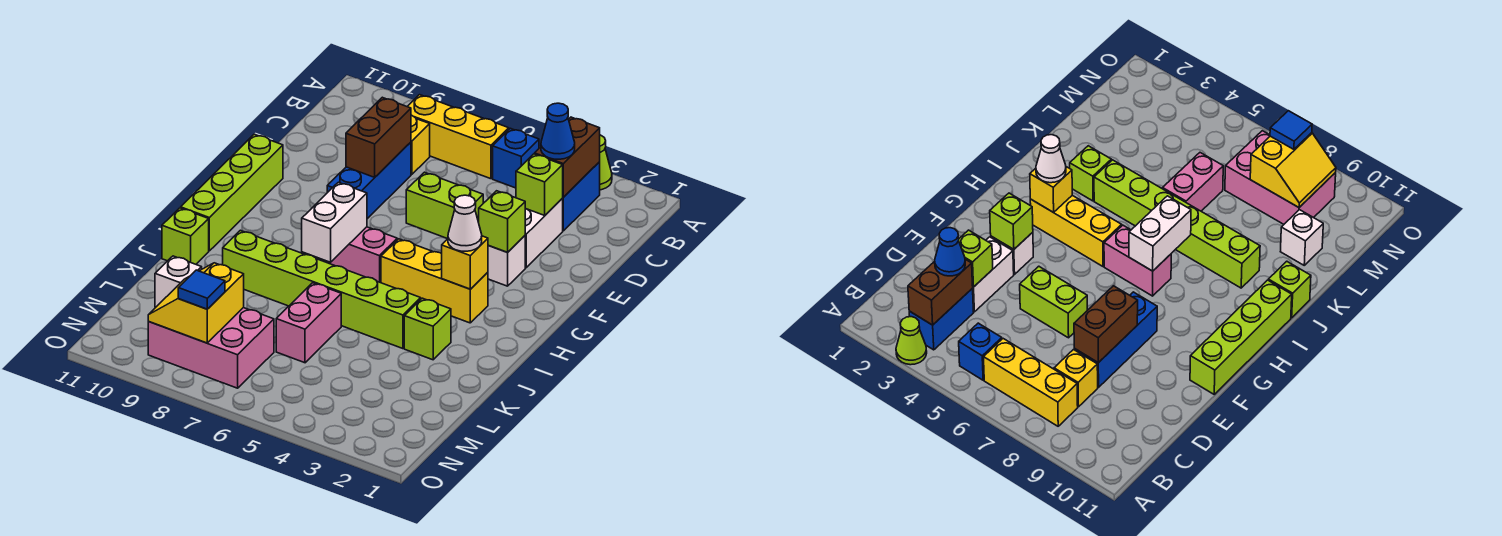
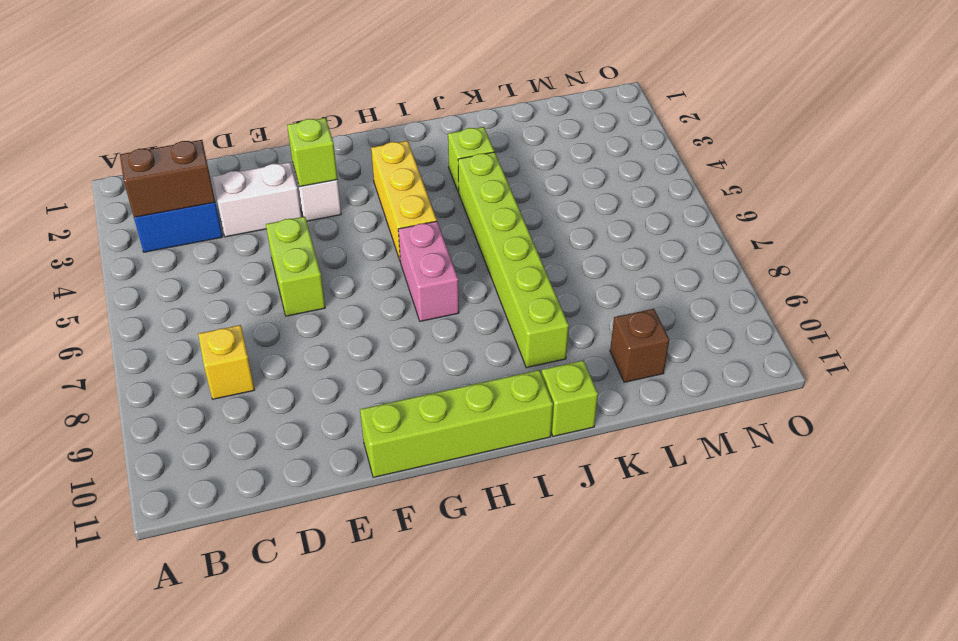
brown 1x1 brick [610,309,669,382] -> white 1x1 brick [155,256,202,307]
none -> lime 1x1 cone [600,135,612,190]
none -> blue 1x1 brick [493,128,539,188]
none -> yellow 1x3 brick [407,95,509,179]

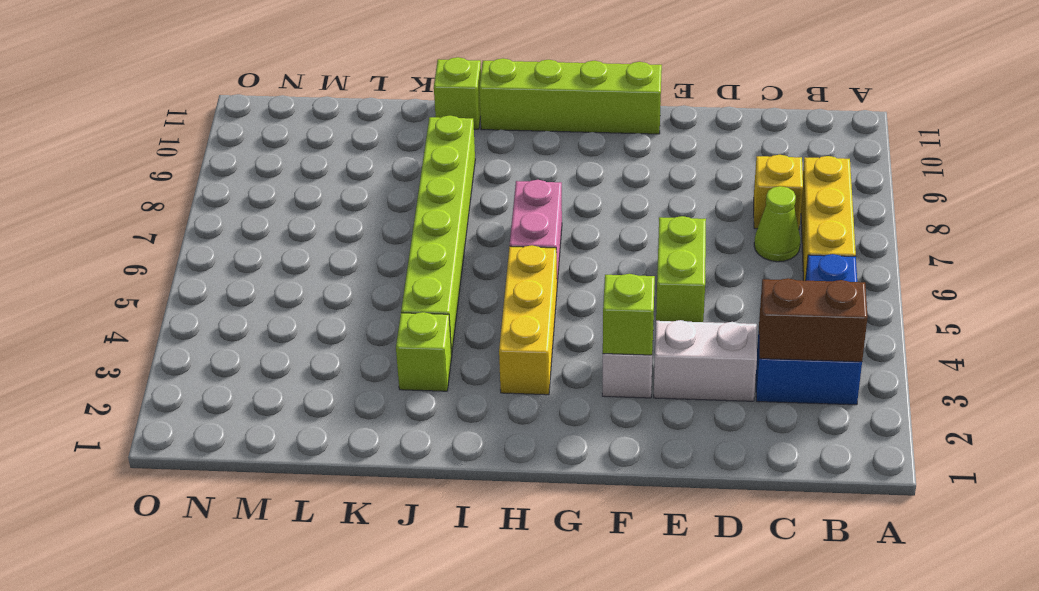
lime 1x1 cone [754,186,801,262] -> lime 1x1 cone moved to [600,135,612,190]
none -> blue 1x3 brick [327,142,411,219]
none -> pink 1x2 brick [276,283,341,363]
none -> white 1x1 brick [155,256,202,307]

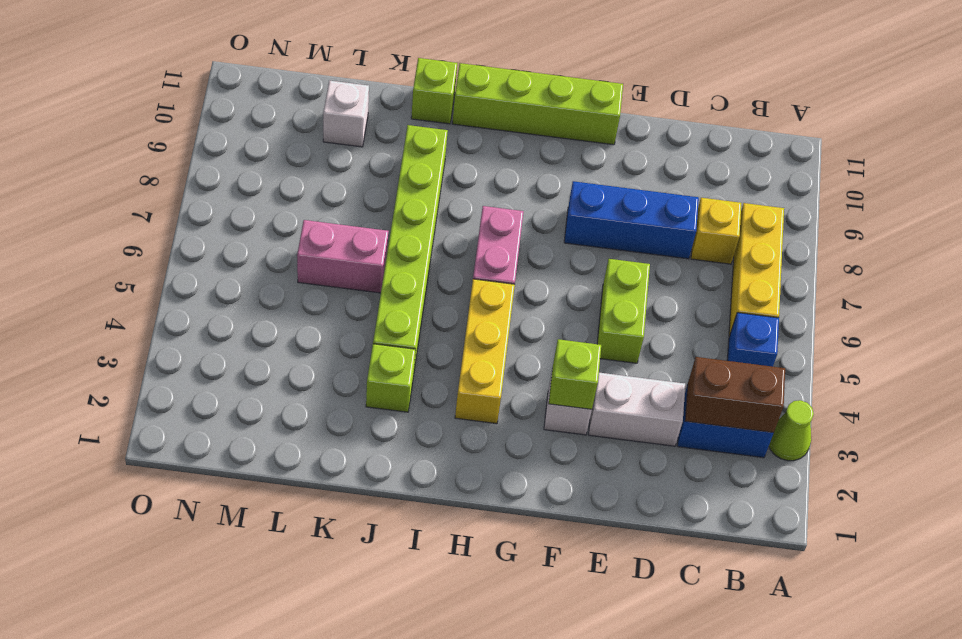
none -> pink 2x3 brick [148,308,274,388]
none -> lime 1x1 brick [516,154,563,215]
none -> brown 1x2 brick [346,97,411,177]

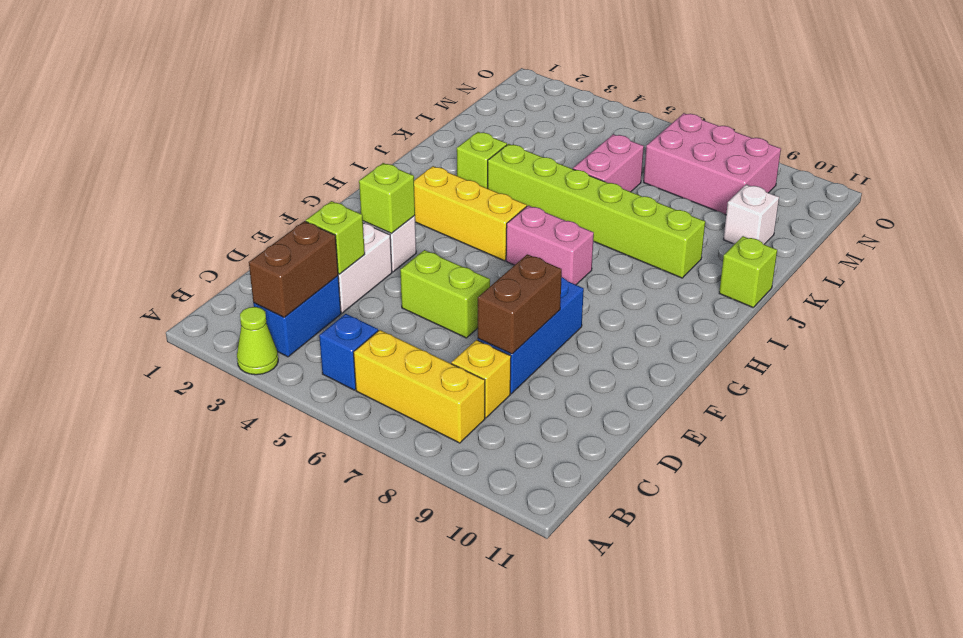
none -> lime 1x4 brick [181,134,283,251]
none -> yellow 1x1 brick [442,236,488,289]
none -> white 1x2 brick [302,182,367,262]

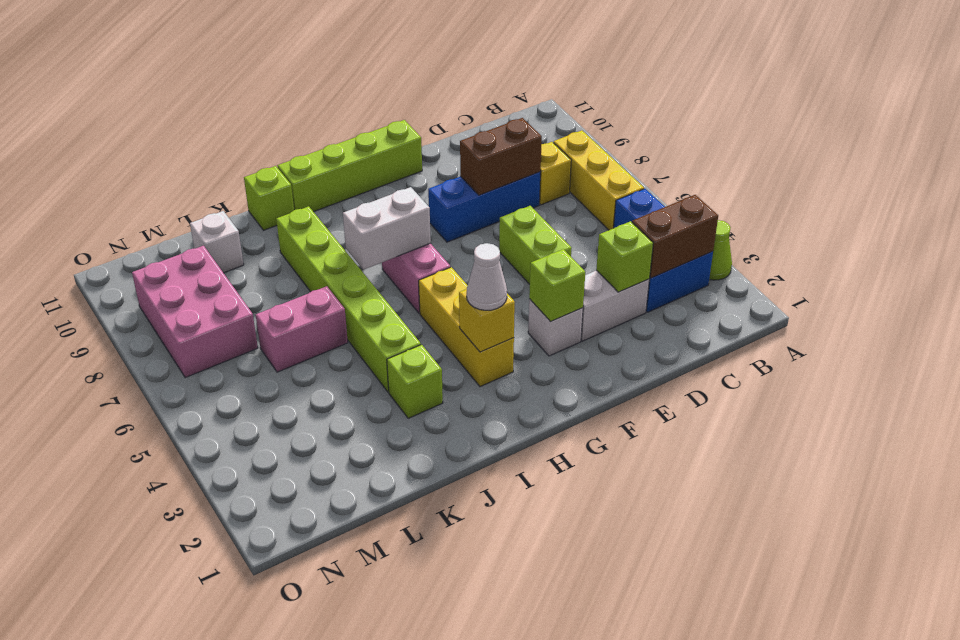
none -> yellow 2x2 slope [148,263,244,343]
none -> blue 1x1 cone [541,103,575,159]
none -> blue 1x1 tile [178,270,225,309]

